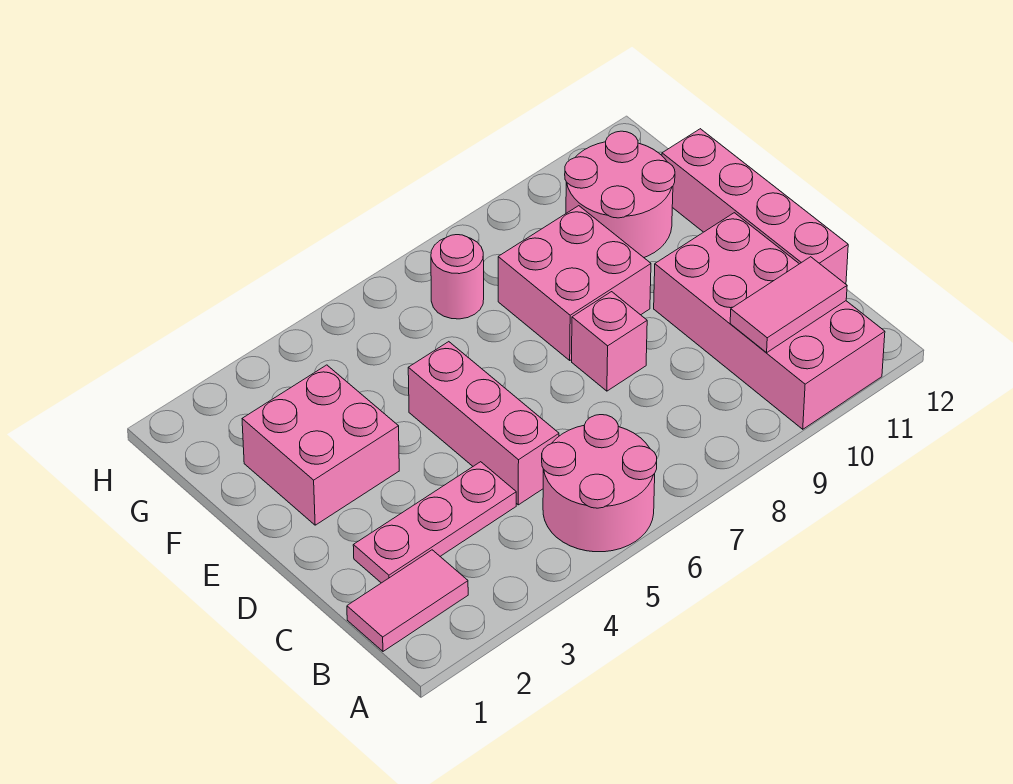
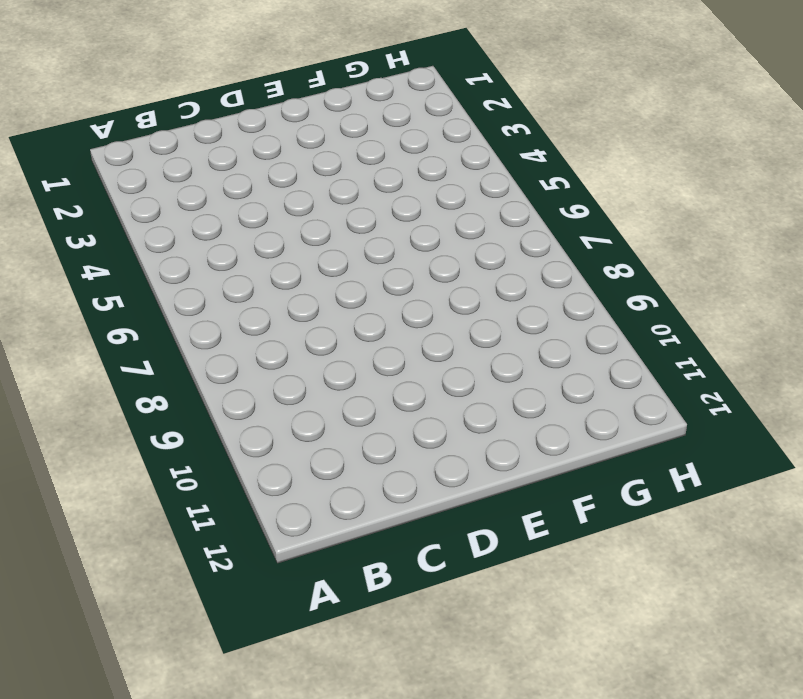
none -> pink 2x2 round brick [542,415,657,552]
none -> pink 2x4 brick [654,213,885,429]
none -> pink 1x2 tile [347,550,468,651]

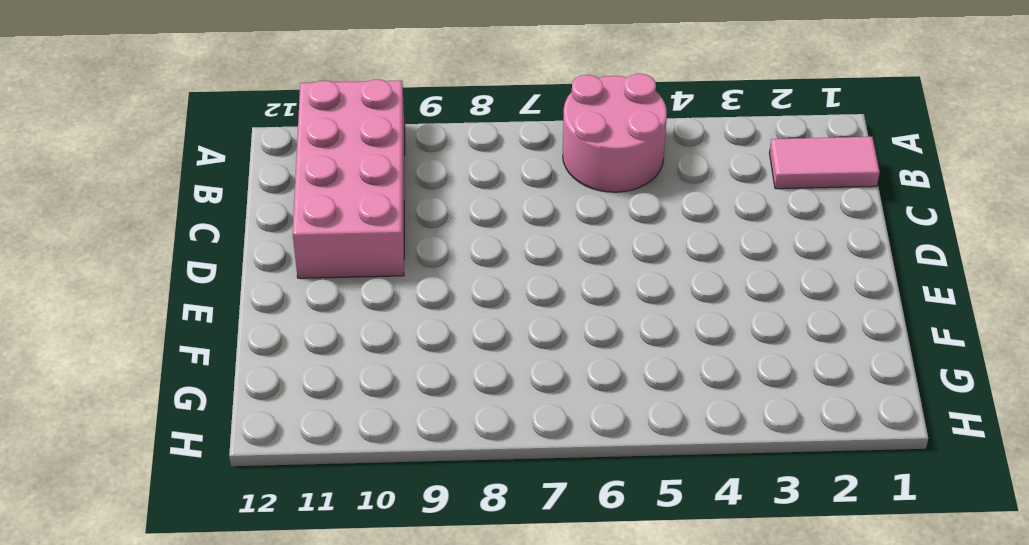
none -> pink 1x3 plate [353,462,516,583]
none -> pink 1x3 brick [408,342,559,505]
none -> pink 1x4 brick [662,129,848,284]

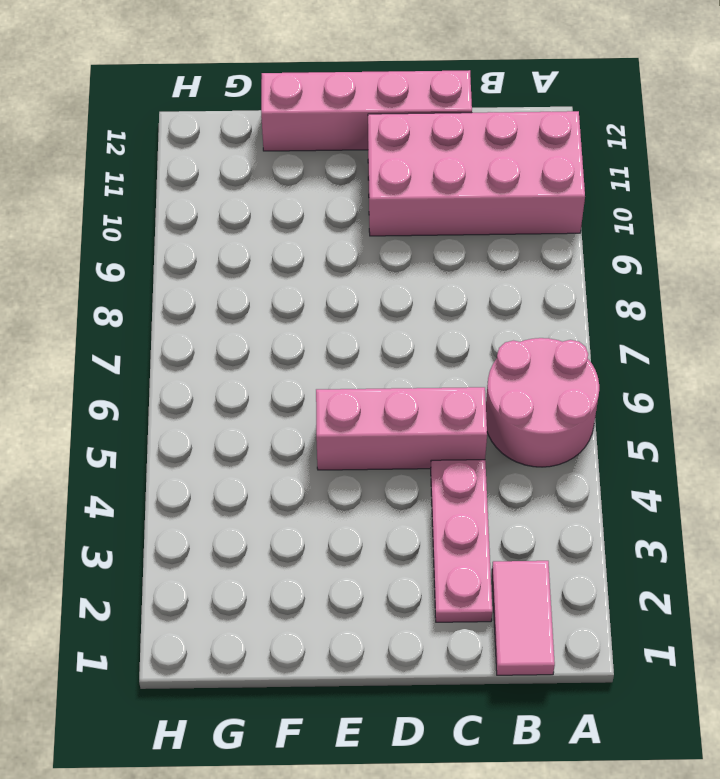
none -> pink 1x1 brick [572,292,647,391]
none -> pink 2x2 brick [242,365,399,525]
none -> pink 2x2 brick [498,206,651,360]

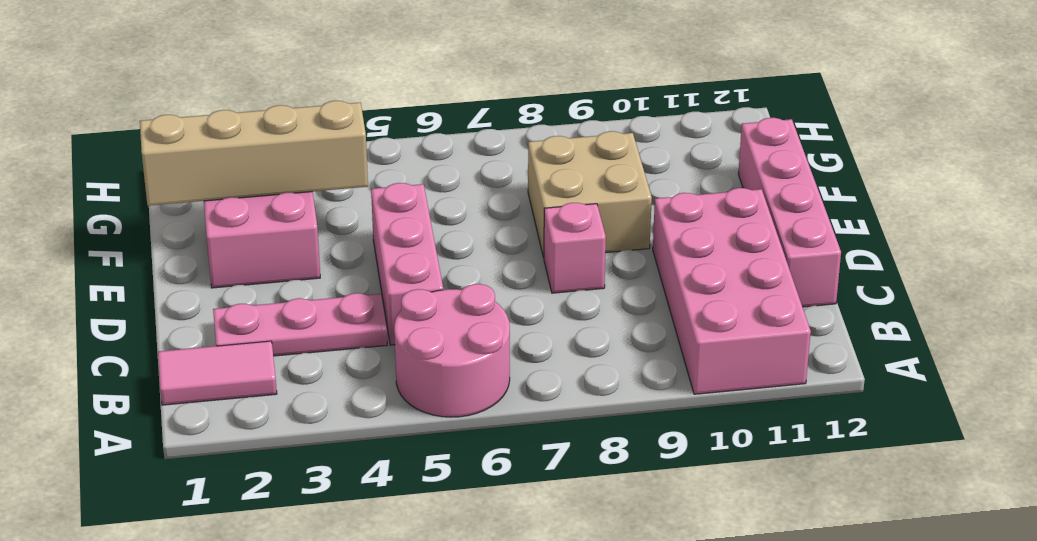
tan 2x2 brick [528,131,652,258] -> pink 2x2 brick [498,206,651,360]
tan 1x4 brick [140,101,368,206] -> none
none -> pink 2x2 round brick [565,131,675,257]
none -> pink 1x1 round brick [431,235,484,319]
none -> pink 1x2 tile [730,257,847,353]

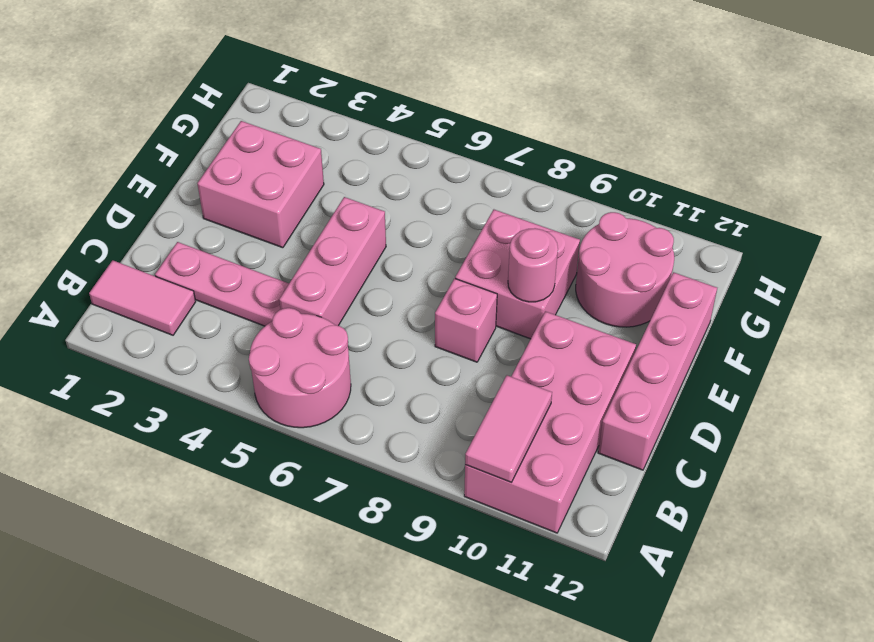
pink 1x2 tile [465,375,552,482] -> pink 1x2 tile turned to [730,257,847,353]
pink 1x1 round brick [508,228,558,302] -> pink 1x1 round brick moved to [431,235,484,319]

